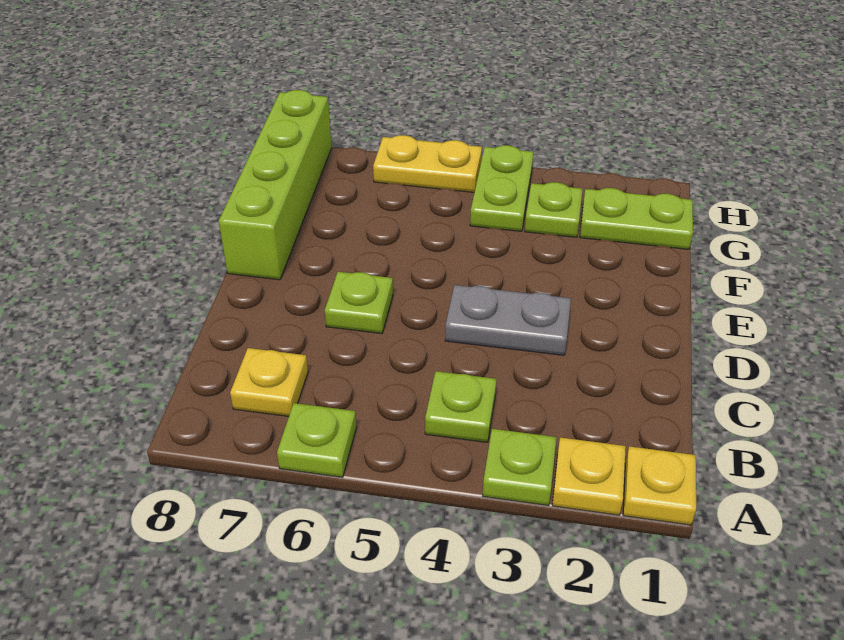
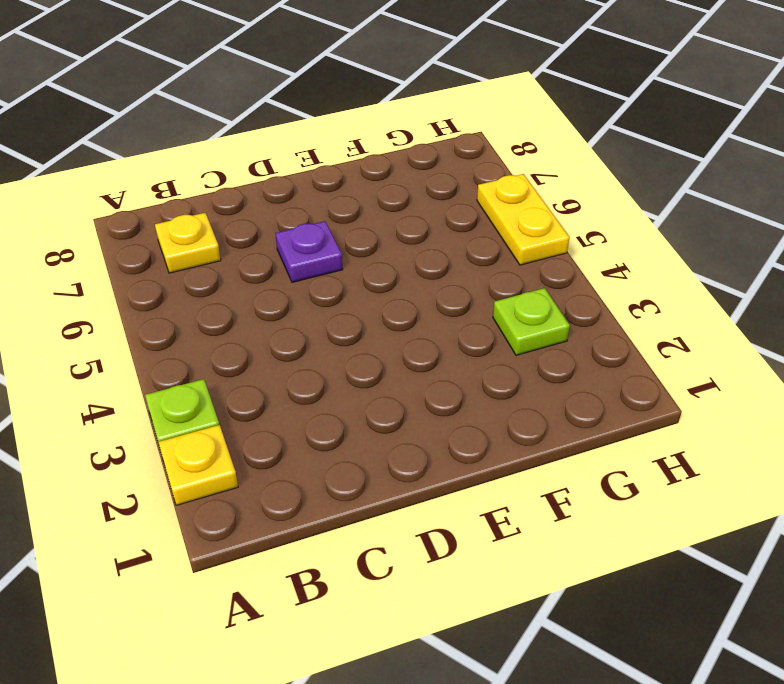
purple 1x1 plate [275,221,343,282] -> lime 1x1 plate [325,272,393,333]
none -> yellow 1x1 plate [623,446,696,525]
none -> lime 1x1 plate [277,403,356,477]
none -> lime 1x1 plate [425,371,497,442]

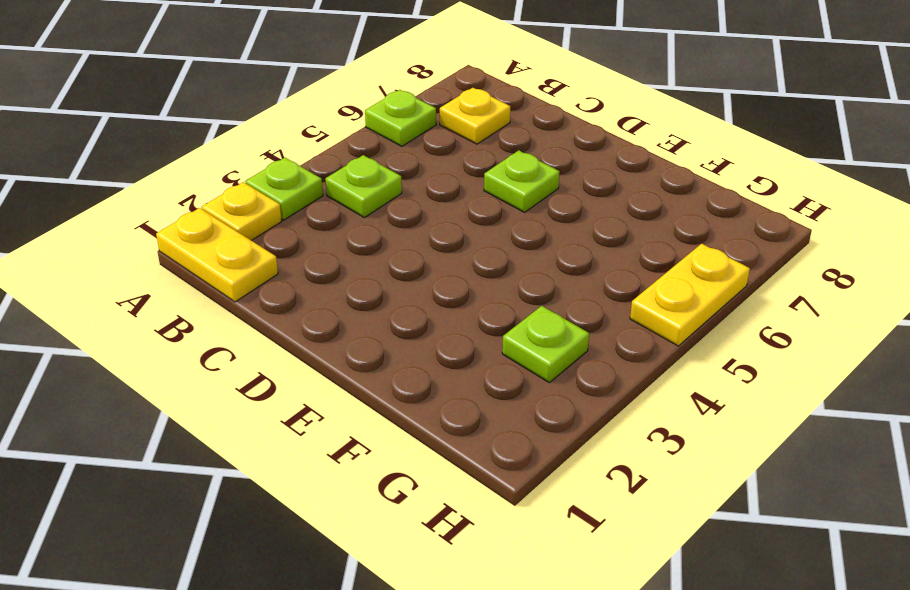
yellow 1x2 plate [156,208,278,302] -> yellow 1x1 plate [623,446,696,525]
none -> grey 1x2 plate [445,285,571,355]
none -> lime 1x4 brick [219,90,332,280]
none -> lime 1x2 plate [580,188,693,249]

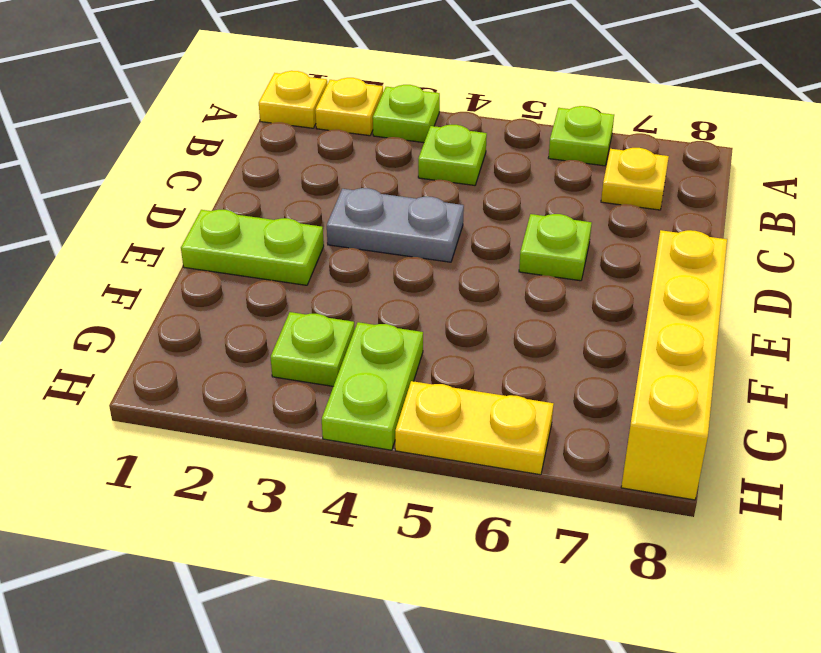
lime 1x2 plate [181,210,324,285] -> lime 1x2 plate moved to [580,188,693,249]
yellow 1x4 brick [621,230,727,500] -> lime 1x4 brick [219,90,332,280]

